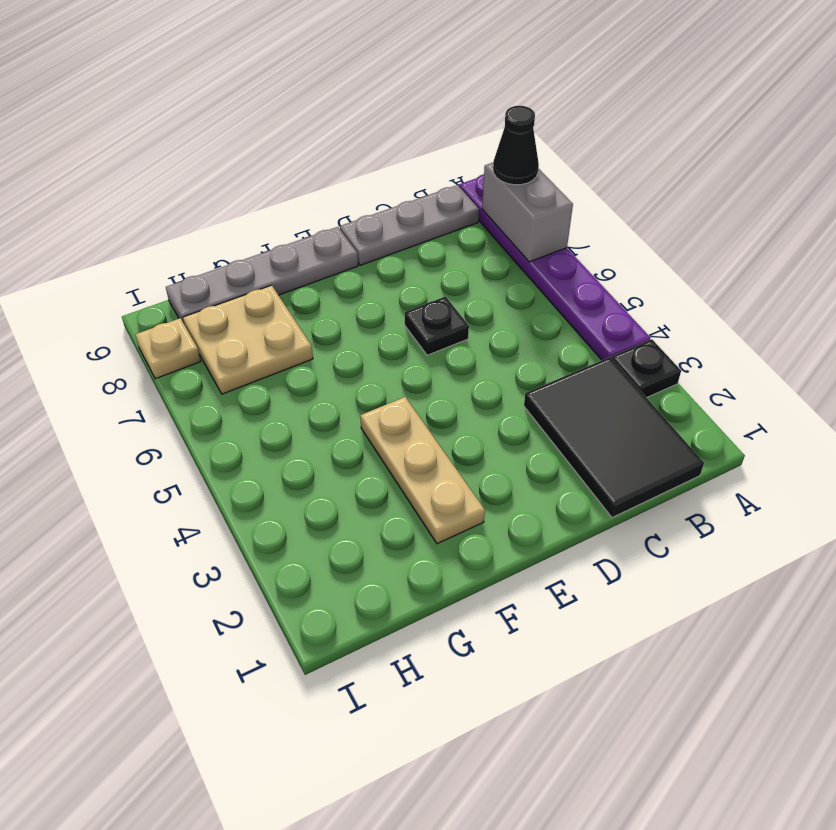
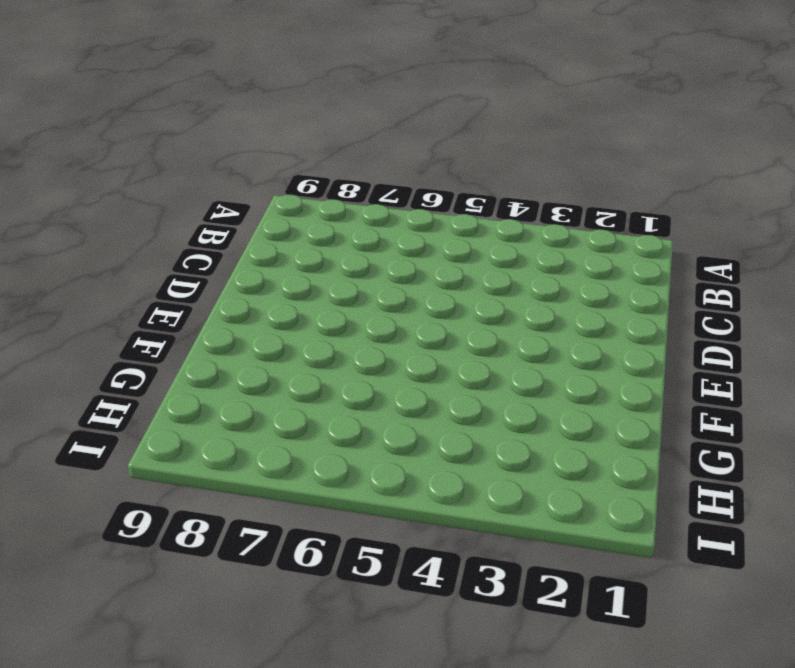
none -> black 1x1 plate [612,339,681,398]
none -> purple 1x6 plate [459,174,650,360]

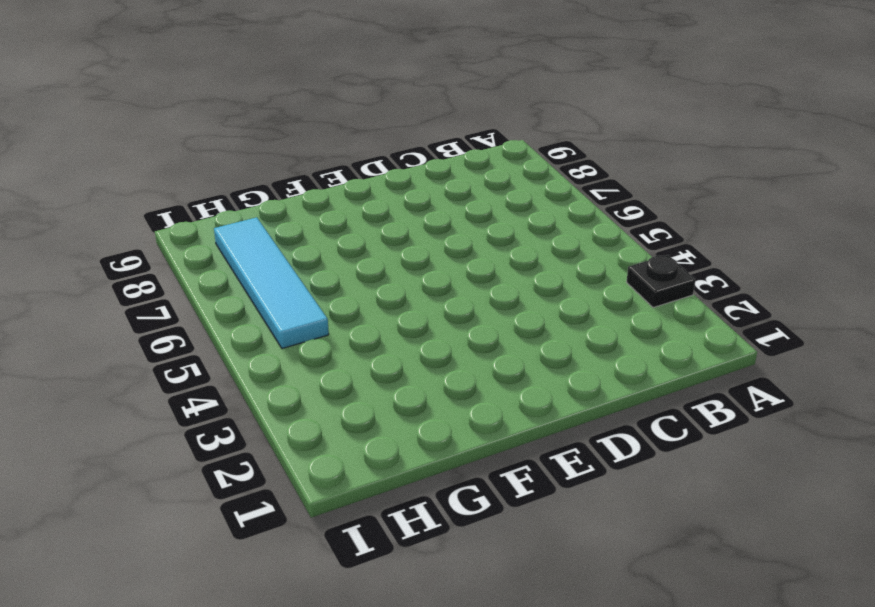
cyan 1x4 tile [214,217,329,349] -> tan 2x2 plate [183,285,313,394]
none -> purple 1x6 plate [459,174,650,360]
none -> black 2x3 tile [524,357,704,518]

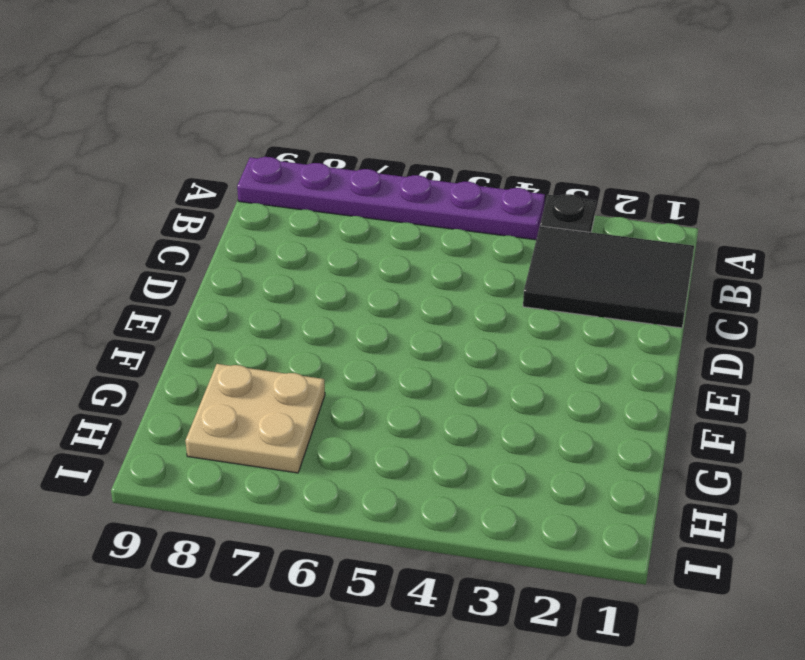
none -> grey 1x3 plate [340,185,479,265]
none -> black 1x1 plate [405,297,469,355]

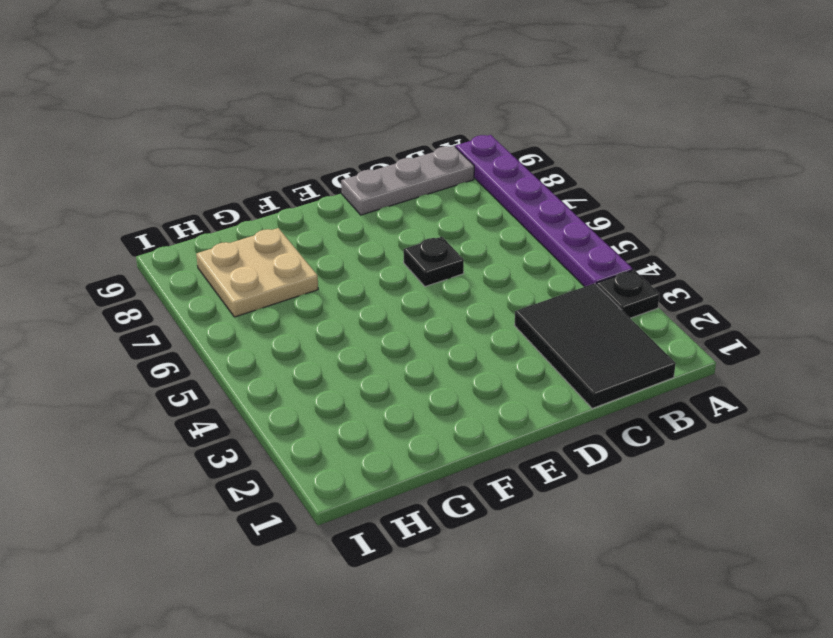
none -> grey 1x4 plate [166,227,358,323]
none -> tan 1x3 plate [360,397,485,544]

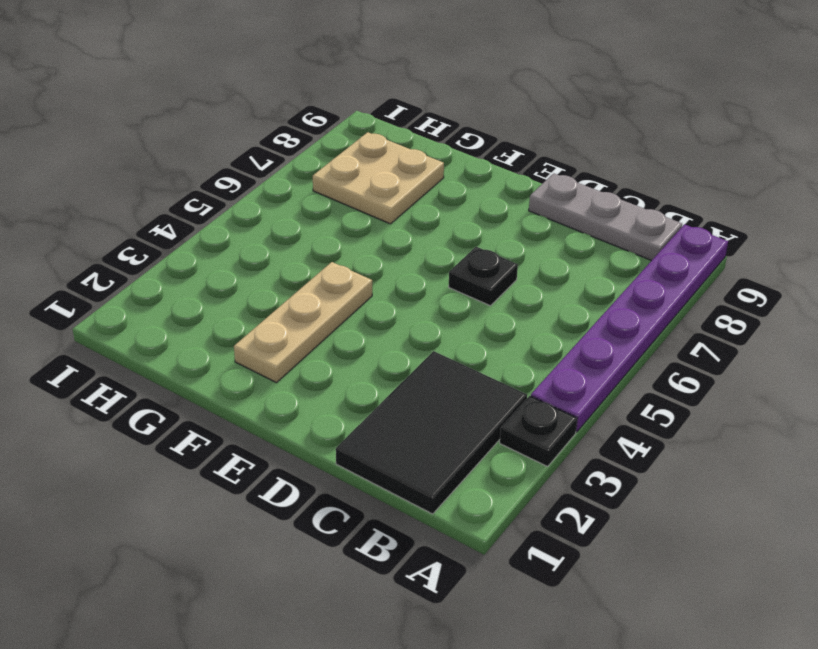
none -> grey 1x4 plate [166,227,358,323]
none -> tan 1x1 plate [135,318,201,379]

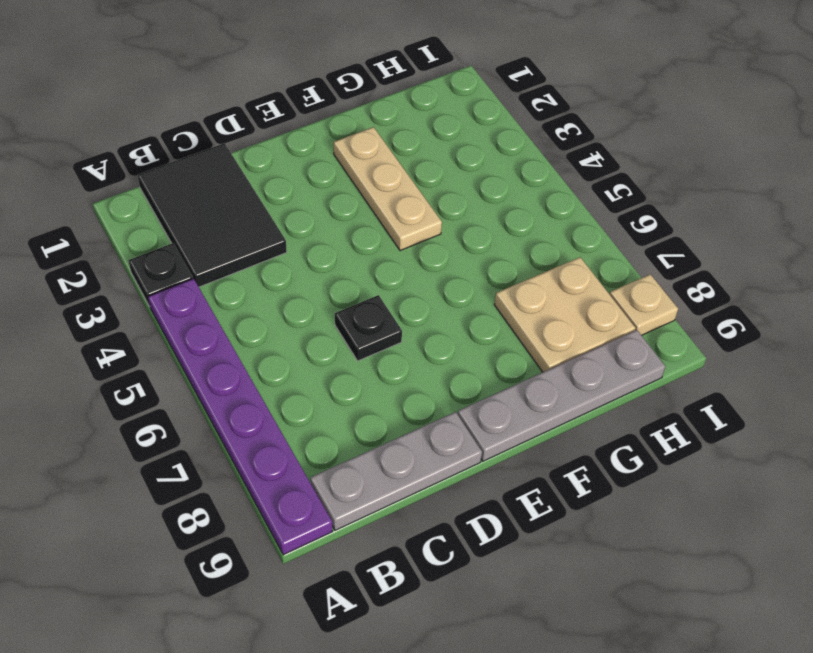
none -> grey 1x2 brick [482,163,573,262]
none -> black 1x1 cone [493,106,539,185]

